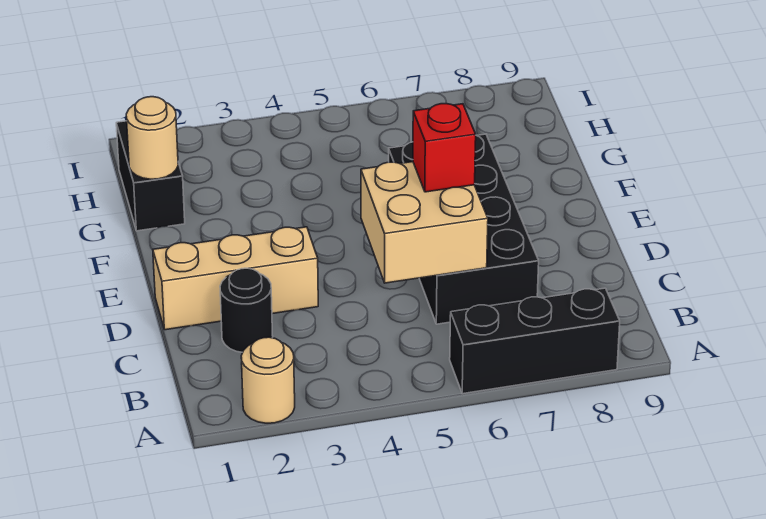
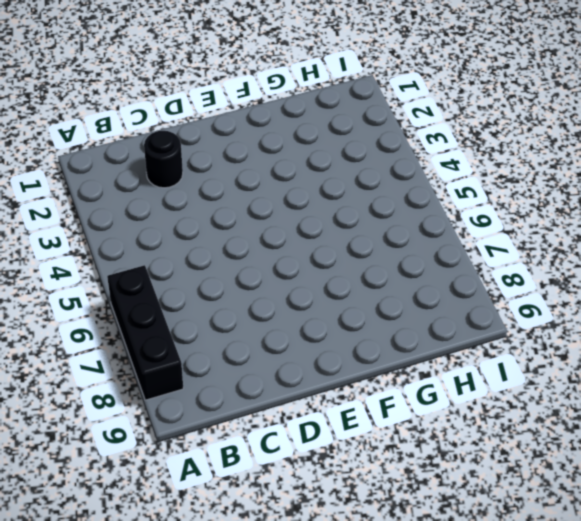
none -> tan 1x1 round brick [241,337,295,423]
none -> black 2x4 brick [389,134,539,324]

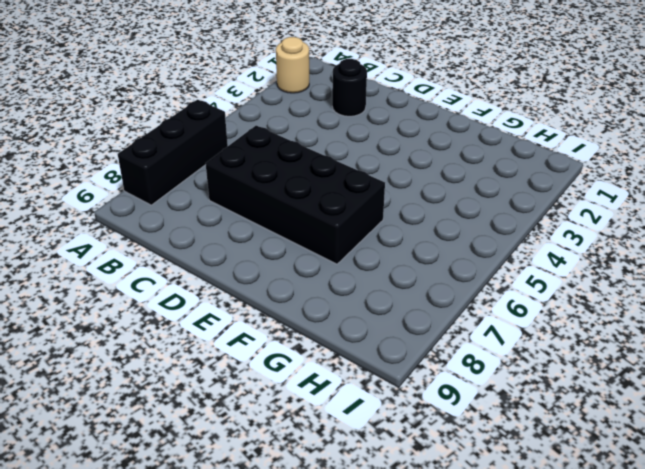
none -> tan 1x3 brick [153,227,318,330]
none -> black 1x2 brick [116,121,185,231]

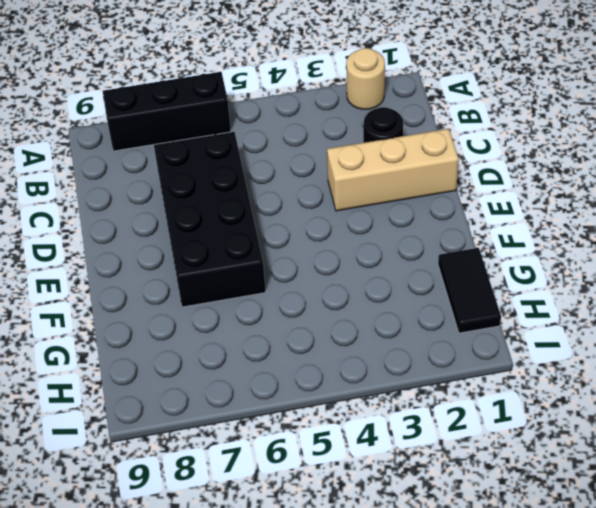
black 1x2 tile [438,248,501,333] -> black 1x2 brick [116,121,185,231]
none -> tan 2x2 brick [361,162,488,283]
none -> tan 1x1 round brick [126,97,178,179]

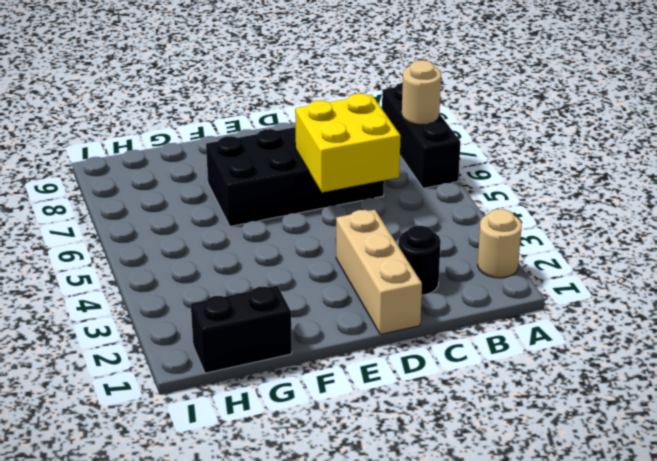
tan 1x1 round brick [402,60,441,125] -> tan 1x1 round brick moved to [126,97,178,179]
yellow 2x2 brick [295,93,401,192] -> tan 2x2 brick [361,162,488,283]
none -> red 1x1 brick [413,104,476,192]

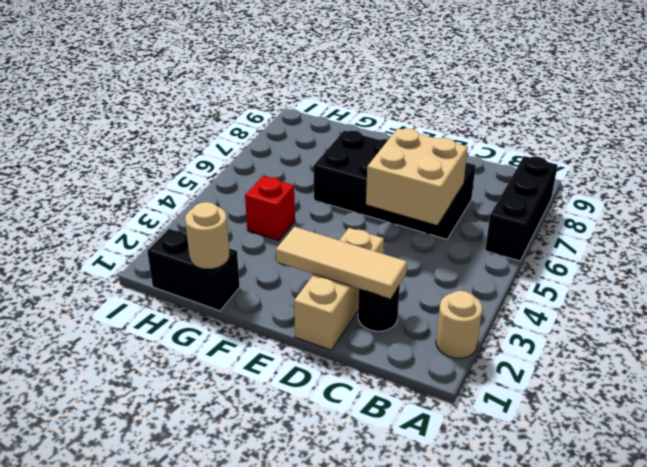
tan 1x3 tile [276,227,407,299] -> none
red 1x1 brick [245,176,295,240] -> red 1x1 brick moved to [413,104,476,192]

